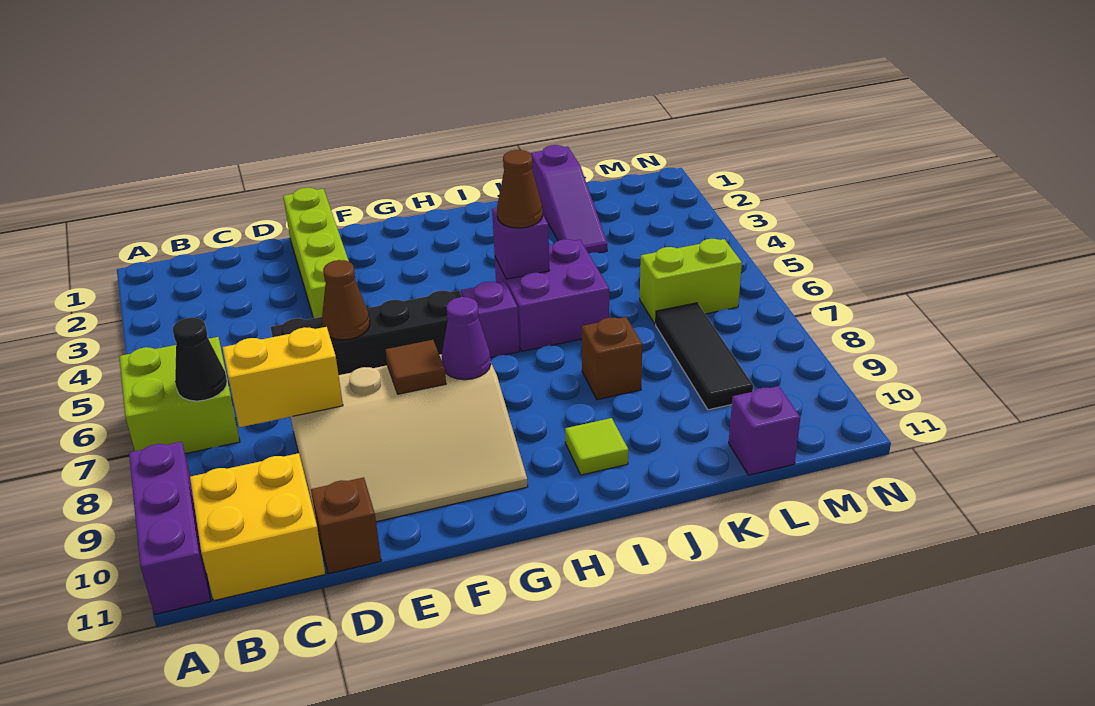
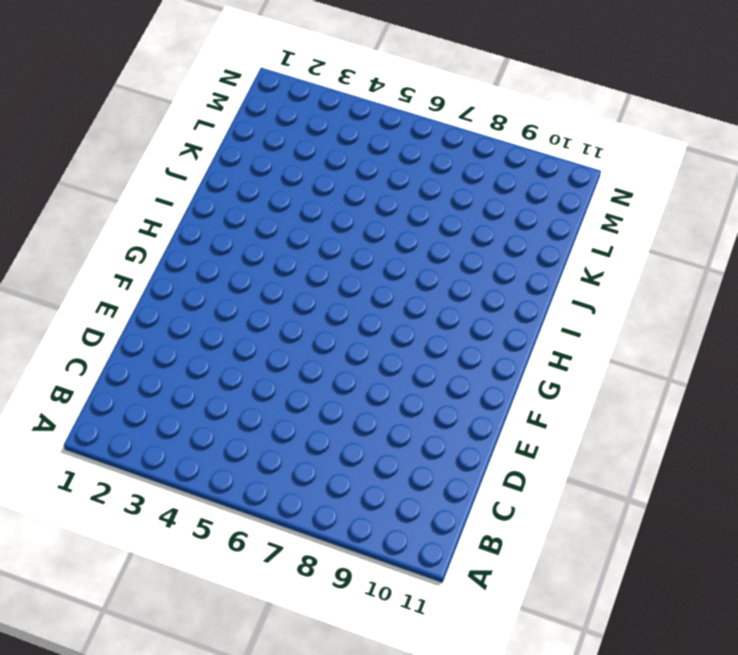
none -> lime 2x2 brick [119,337,240,454]
none -> purple 1x3 brick [129,442,210,614]
none -> yellow 2x2 brick [190,453,325,601]

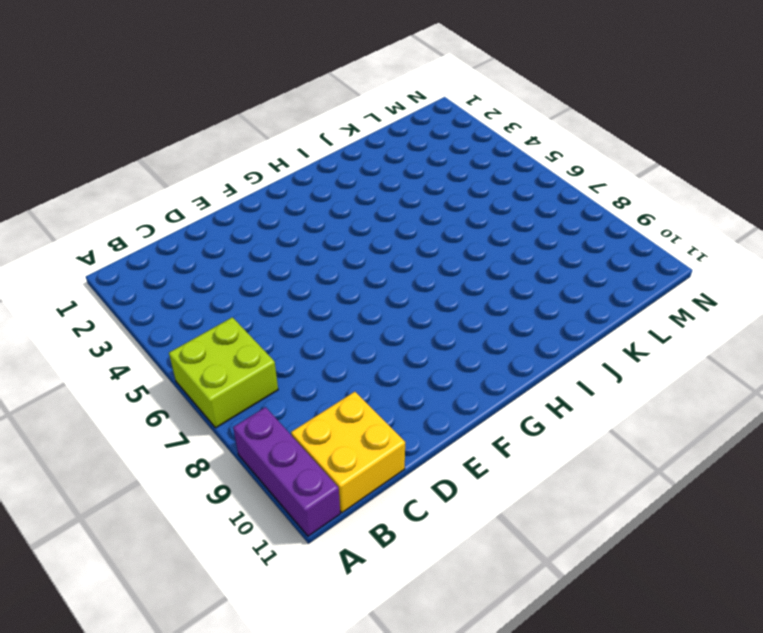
none -> black 1x4 brick [271,290,462,375]
none -> tan 3x4 slope [291,354,528,523]
none -> brown 1x1 brick [311,477,381,574]

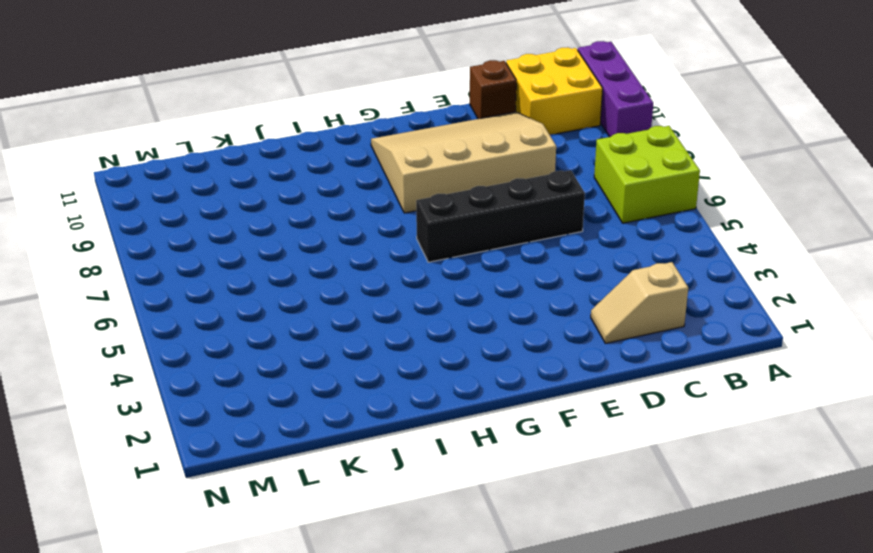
tan 1x2 slope [591,262,688,343] -> none
none -> lime 1x4 brick [283,188,349,318]
none -> purple 1x1 brick [461,281,519,358]
none -> purple 2x2 brick [495,239,609,351]

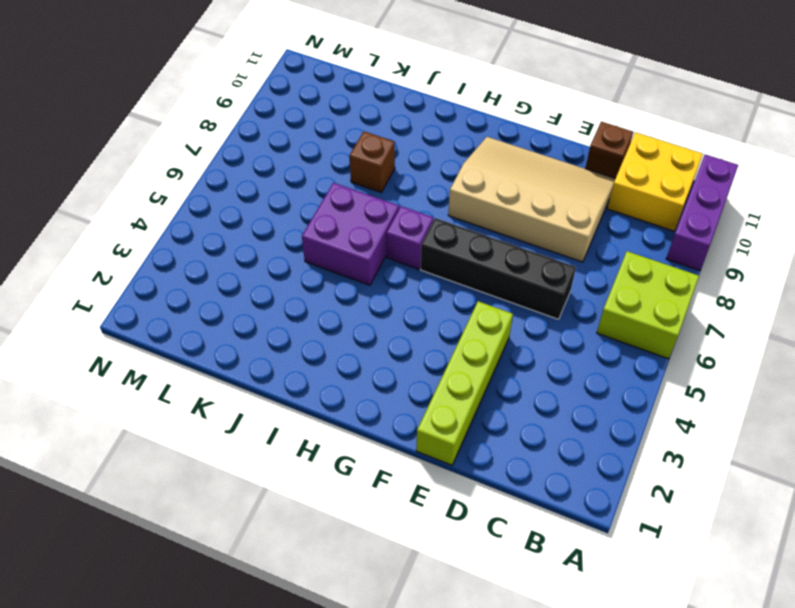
none -> lime 1x1 tile [565,418,628,475]
none -> purple 1x3 slope [530,145,607,253]
none -> lime 1x2 brick [640,239,742,324]

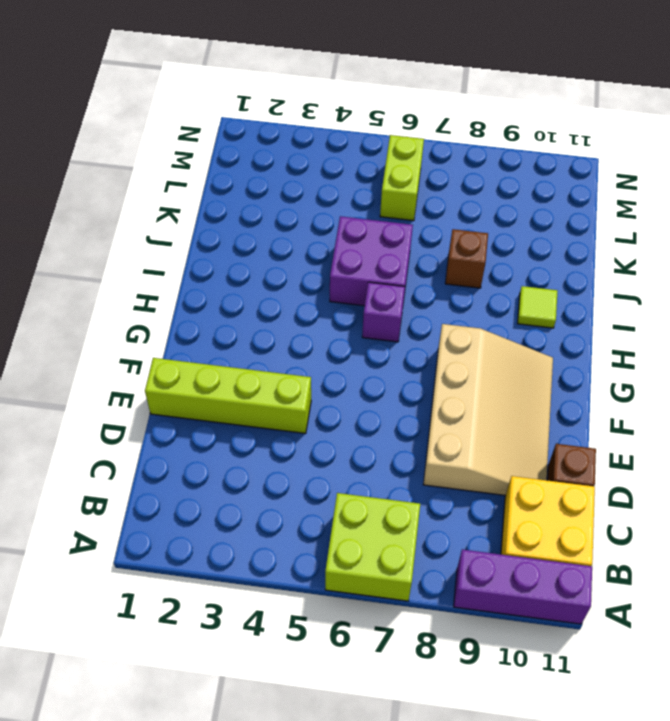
none -> black 1x4 brick [271,290,462,375]
none -> purple 1x3 slope [530,145,607,253]
none -> black 1x3 tile [656,303,753,410]

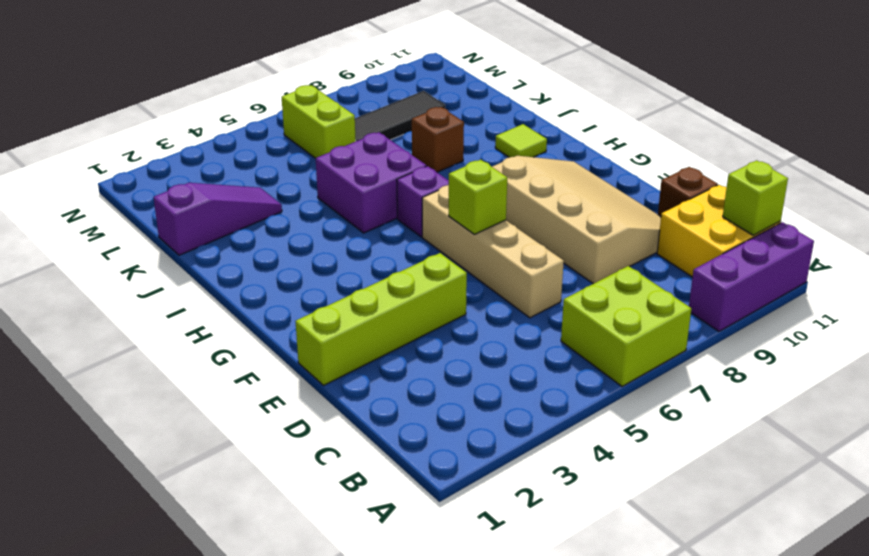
lime 1x1 brick [723,160,788,235] -> none
tan 1x4 brick [422,185,564,318] -> black 1x4 brick [271,290,462,375]
lime 1x1 brick [449,160,507,234] -> none
none -> purple 1x1 brick [729,386,800,475]
none -> black 1x1 cone [173,318,227,401]
none -> yellow 1x2 brick [223,327,343,427]

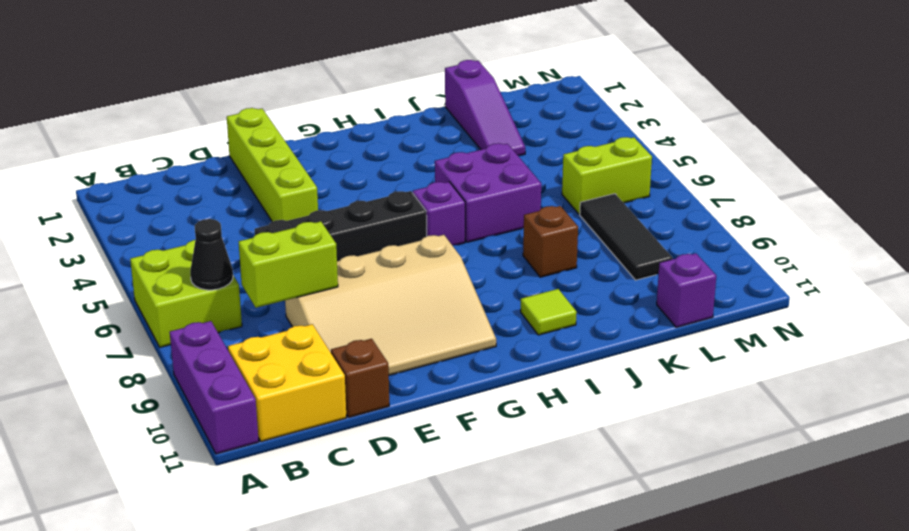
lime 1x2 brick [239,221,338,308] -> yellow 1x2 brick [223,327,343,427]
none -> brown 1x1 cone [322,260,370,340]
none -> brown 1x1 tile [385,340,446,394]
none -> purple 1x1 cone [441,297,491,380]

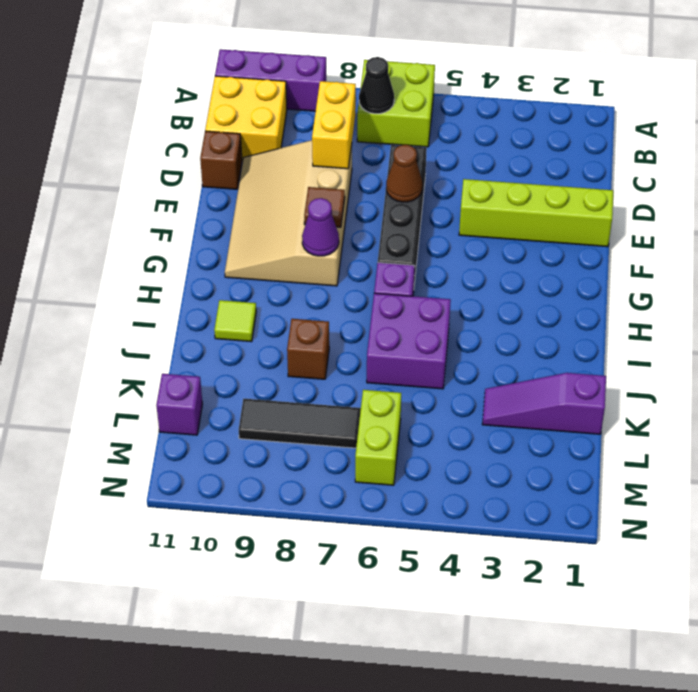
none -> purple 1x1 brick [492,208,550,279]
none -> brown 1x1 cone [497,150,543,228]

